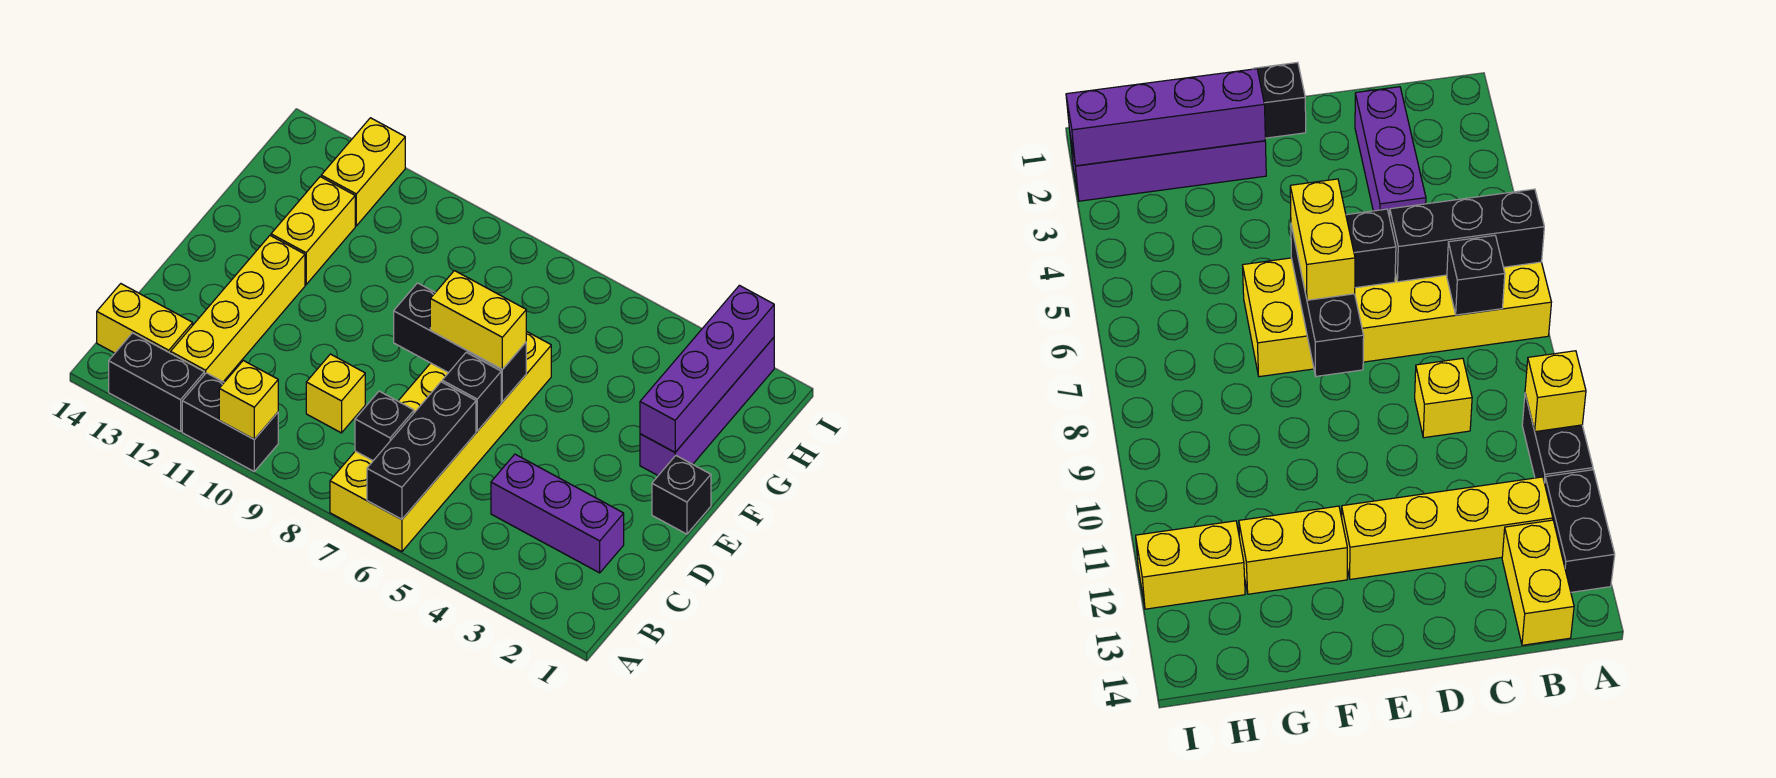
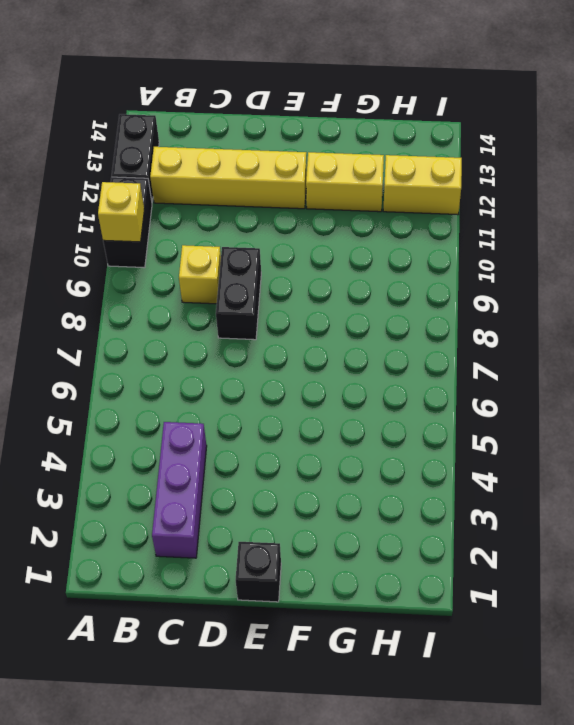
black 1x2 brick [216,247,261,340] -> none
none -> yellow 2x6 brick [330,331,551,552]
none -> yellow 1x2 brick [97,284,193,353]
none -> purple 1x4 brick [640,338,774,475]

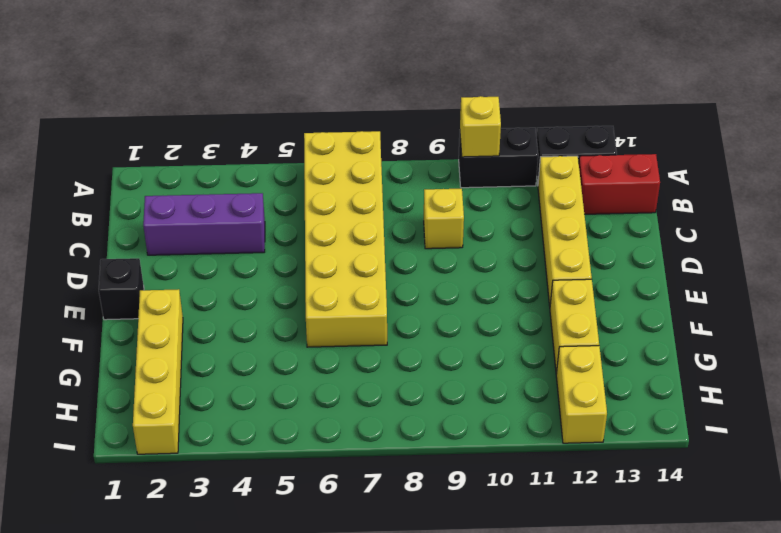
red 1x2 brick [579,154,660,214] -> yellow 1x2 brick [97,284,193,353]
yellow 1x4 brick [133,289,183,454] -> purple 1x4 brick [640,338,774,475]
none -> black 1x3 brick [367,382,476,519]
none -> black 1x1 brick [355,391,414,461]
none -> black 1x1 brick [442,352,501,431]

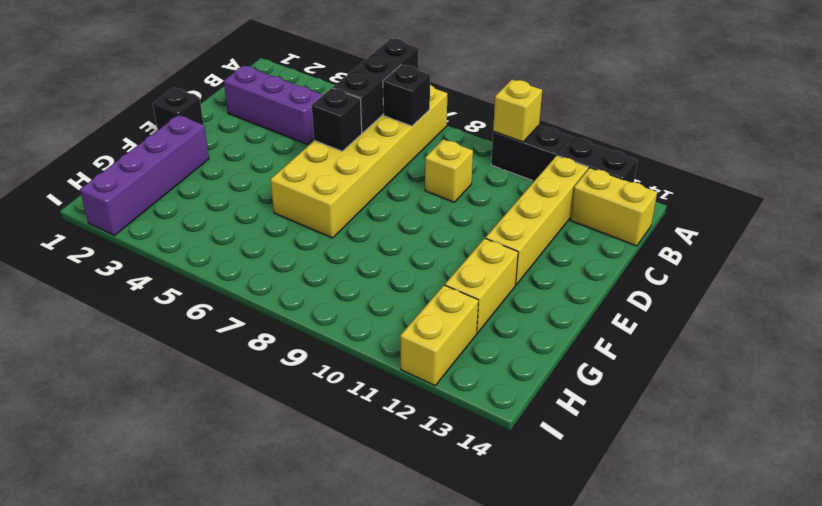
none -> black 1x3 brick [394,283,526,402]
none -> purple 1x4 brick [640,285,774,452]
none -> yellow 1x2 brick [430,271,526,369]

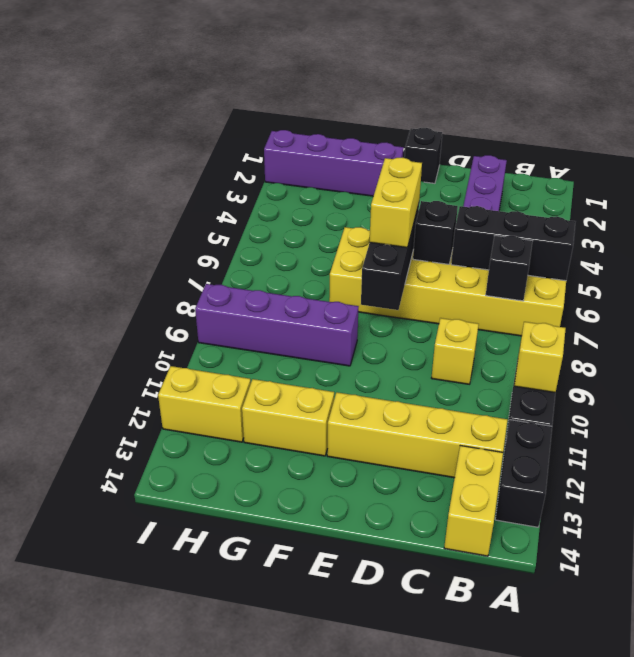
purple 1x4 brick [195,284,359,366] -> purple 1x4 brick moved to [640,285,774,452]

